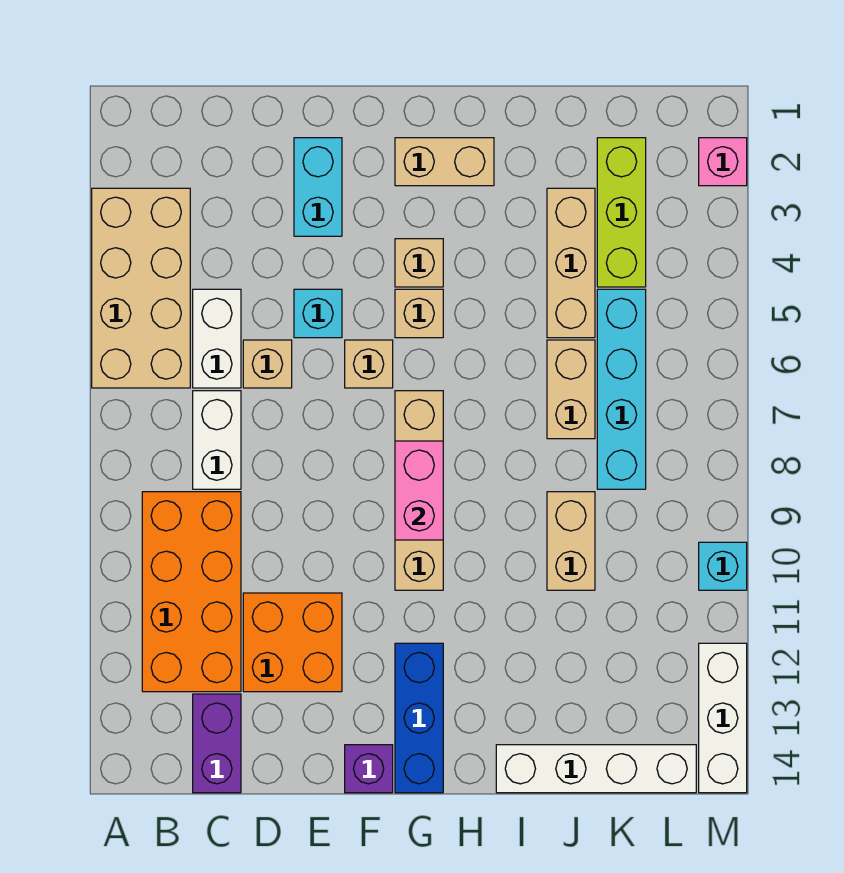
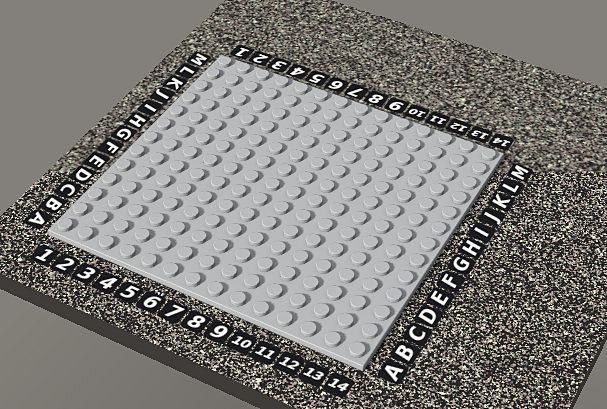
none -> tan 2x4 brick [92,188,190,388]
none -> orange 2x4 brick [142,492,241,692]
none -> white 1x2 brick [193,289,241,388]

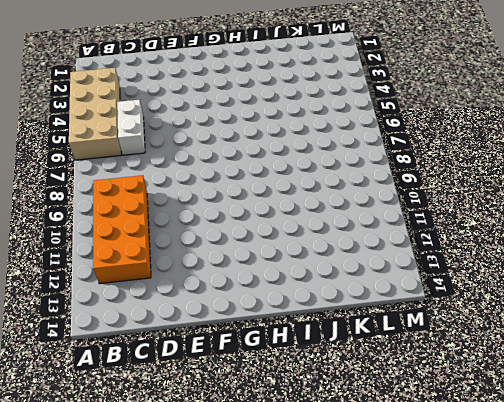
none -> white 1x2 brick [193,391,241,489]
none -> purple 1x2 brick [193,694,241,793]
none -> tan 1x1 brick [243,340,292,388]

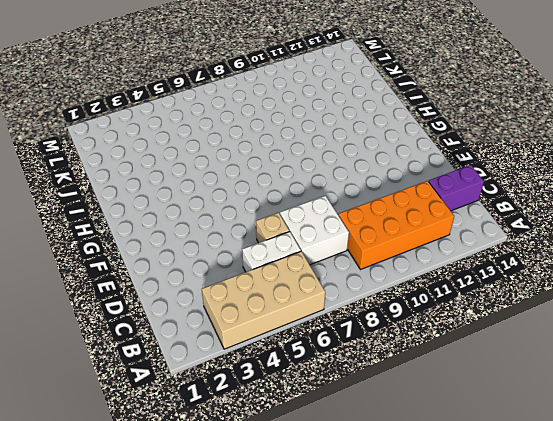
white 2x2 brick [280,196,349,265] -> white 1x2 brick [193,391,241,489]
none -> orange 2x2 brick [243,593,342,692]
none -> cyan 1x2 brick [294,138,342,236]
none -> cyan 1x1 brick [294,289,342,338]

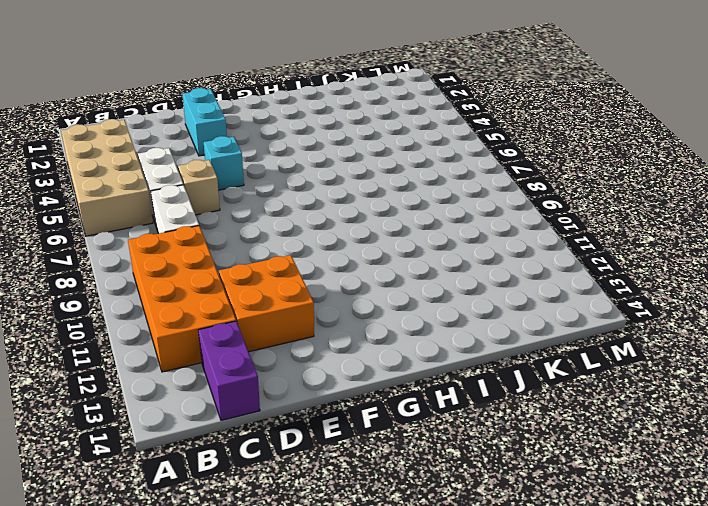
none -> tan 1x1 brick [345,340,393,388]
none -> purple 1x1 brick [345,745,393,793]
none -> tan 1x2 brick [395,138,494,186]

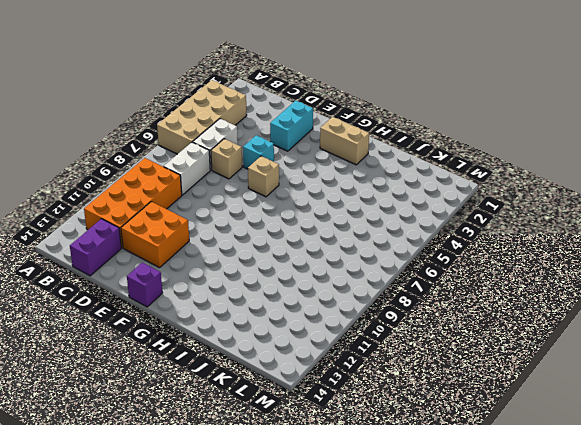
none -> tan 1x1 brick [395,239,443,287]
none -> tan 1x1 brick [395,289,443,338]
none -> tan 1x4 brick [395,391,443,590]

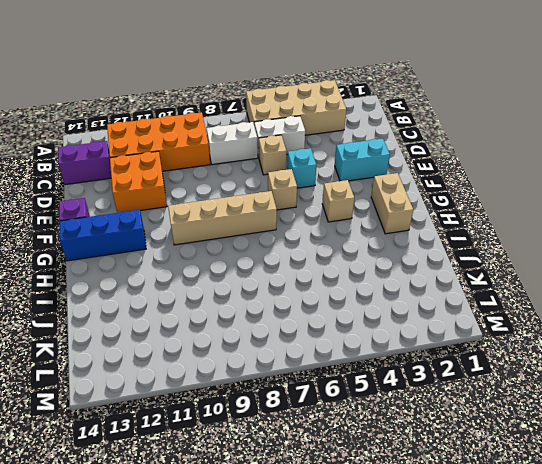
none -> tan 1x1 brick [395,289,443,338]
none -> white 1x4 brick [496,745,696,793]
none -> tan 1x3 brick [547,188,595,338]

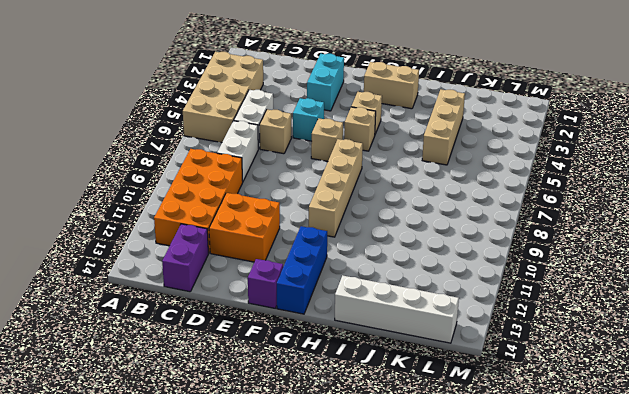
none -> tan 1x2 brick [547,340,595,439]
none -> tan 1x2 brick [547,492,595,590]
none -> lime 1x3 brick [597,138,646,287]

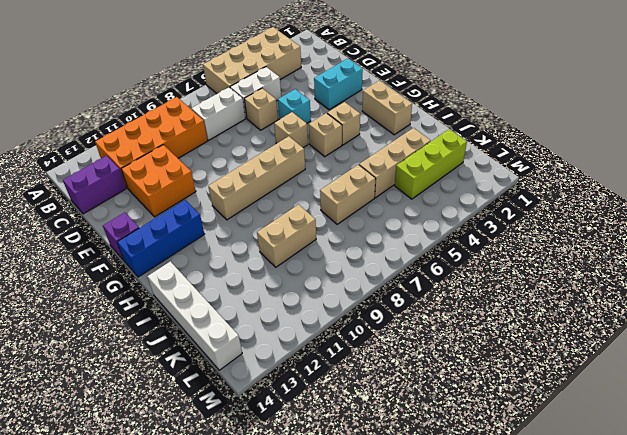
none -> cyan 1x4 brick [597,289,646,489]
none -> pink 1x1 brick [699,138,747,186]
none -> cyan 1x1 brick [699,542,747,590]

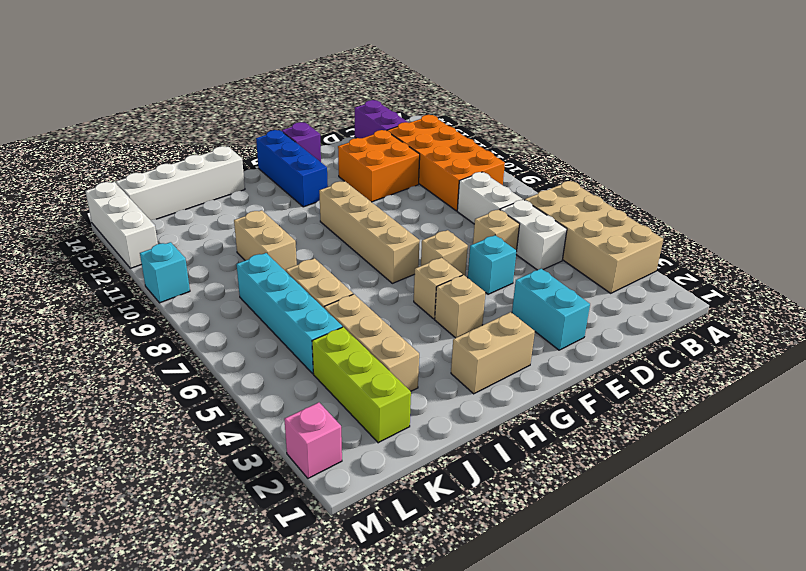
none -> pink 1x2 brick [395,441,443,540]

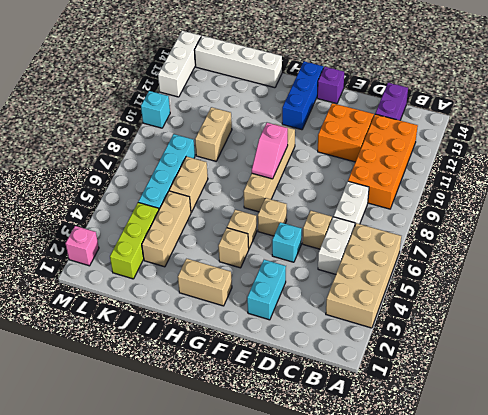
pink 1x2 slope [252,123,288,179] -> pink 1x2 brick [395,441,443,540]

